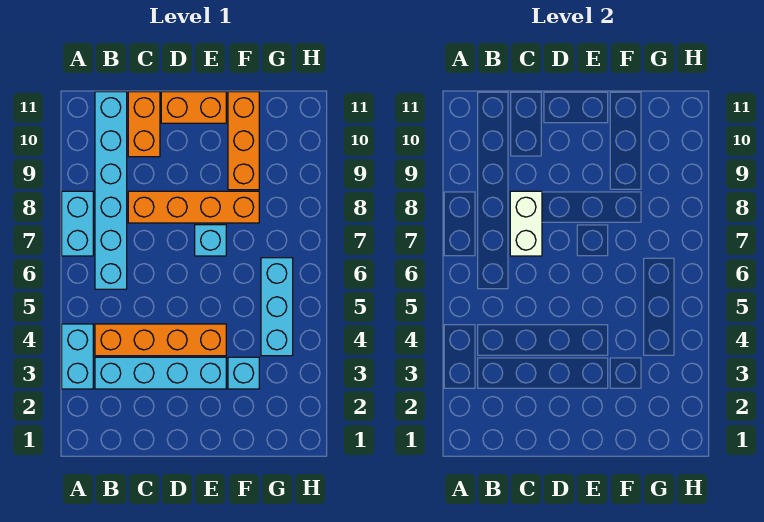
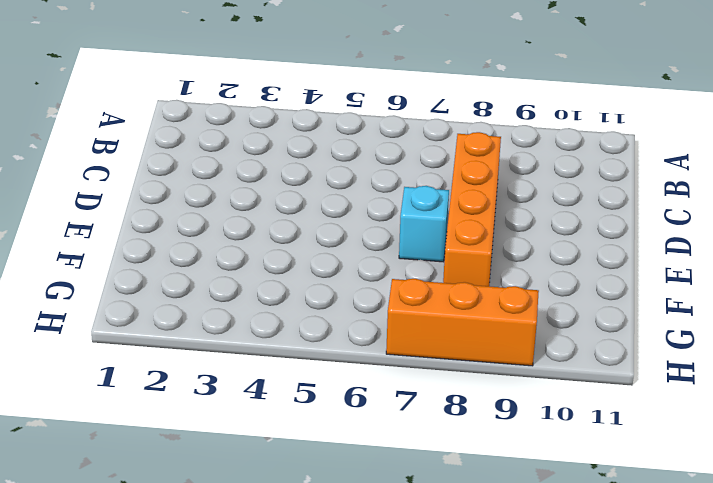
orange 1x3 brick [386,279,539,366] -> orange 1x3 brick moved to [228,92,259,190]
none -> cyan 1x2 brick [62,324,93,389]
none -> cyan 1x2 brick [62,191,93,256]
none -> cyan 1x4 brick [95,357,226,389]

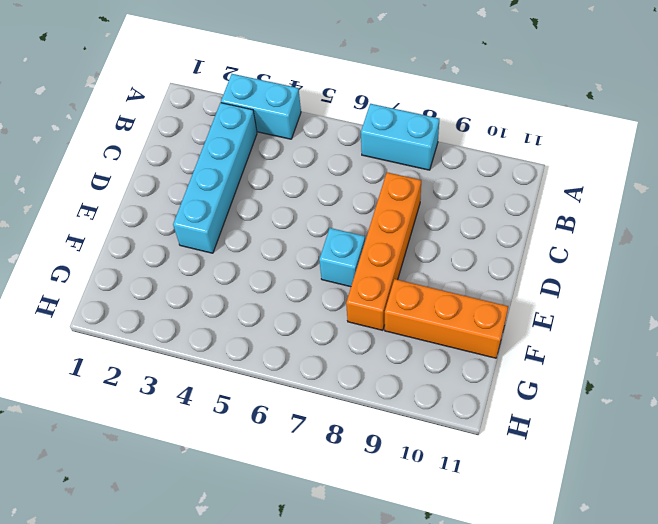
none -> orange 1x4 brick [95,324,226,356]
none -> cyan 1x6 brick [95,92,127,289]
none -> orange 1x2 brick [128,92,160,157]

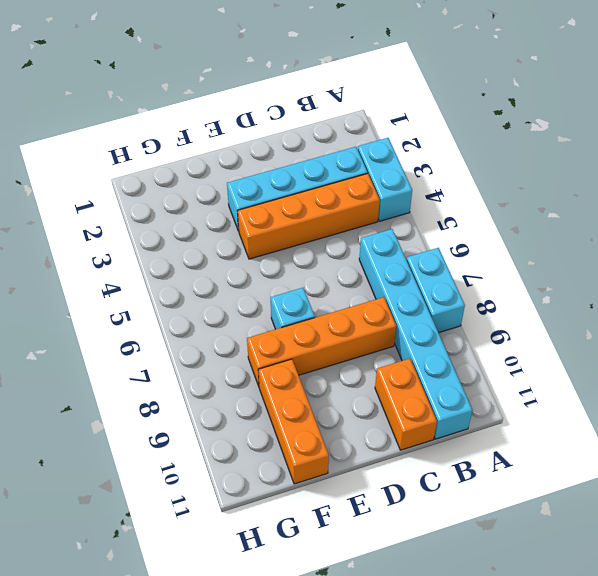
none -> orange 1x2 brick [161,92,226,123]
none -> cyan 1x1 brick [228,357,259,389]
none -> cyan 1x3 brick [261,258,293,356]

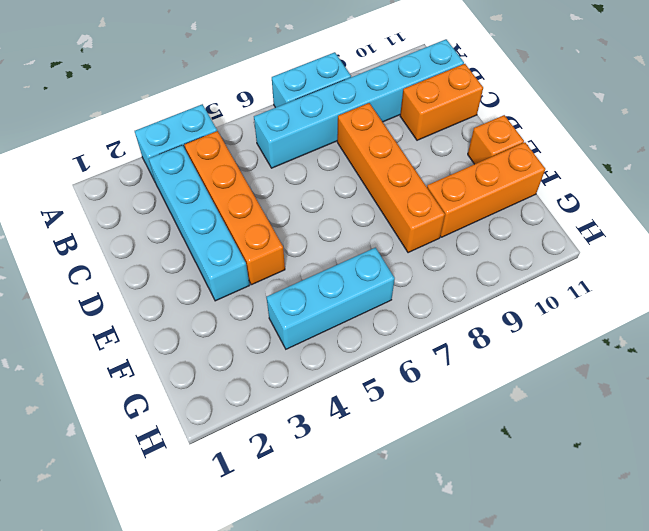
orange 1x1 brick [468,115,524,164] -> orange 1x2 brick [161,92,226,123]
none -> cyan 1x1 brick [195,225,226,256]
none -> cyan 1x1 brick [228,357,259,389]
none -> white 1x2 brick [510,191,542,256]

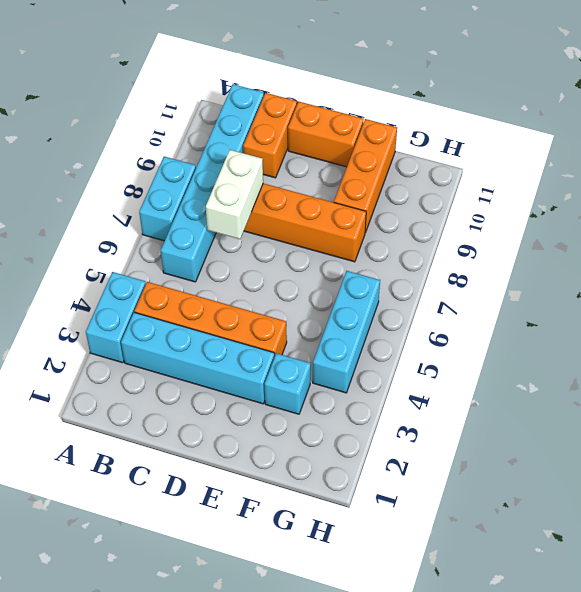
none -> cyan 1x1 brick [195,225,226,256]

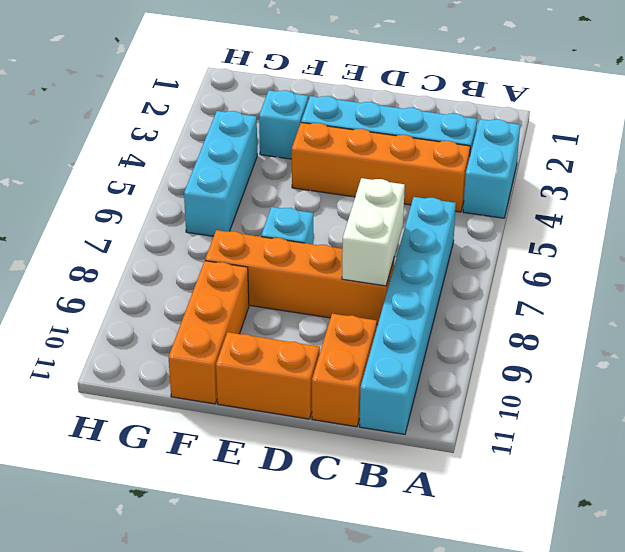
none -> cyan 1x2 brick [62,191,93,256]

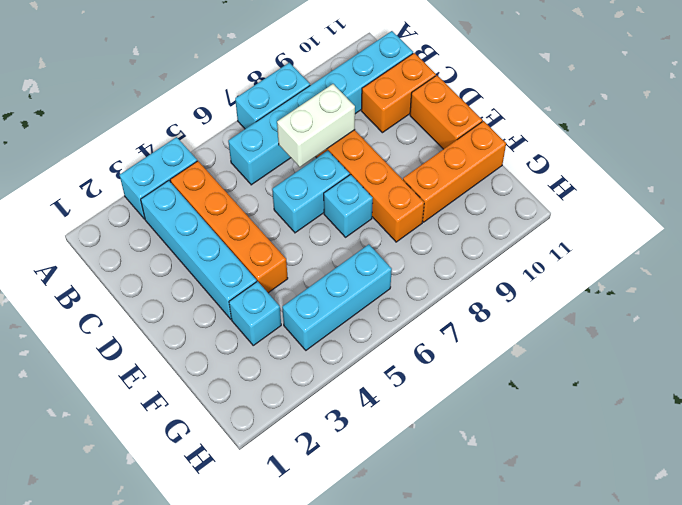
cyan 1x2 brick [272,151,350,233] -> none

